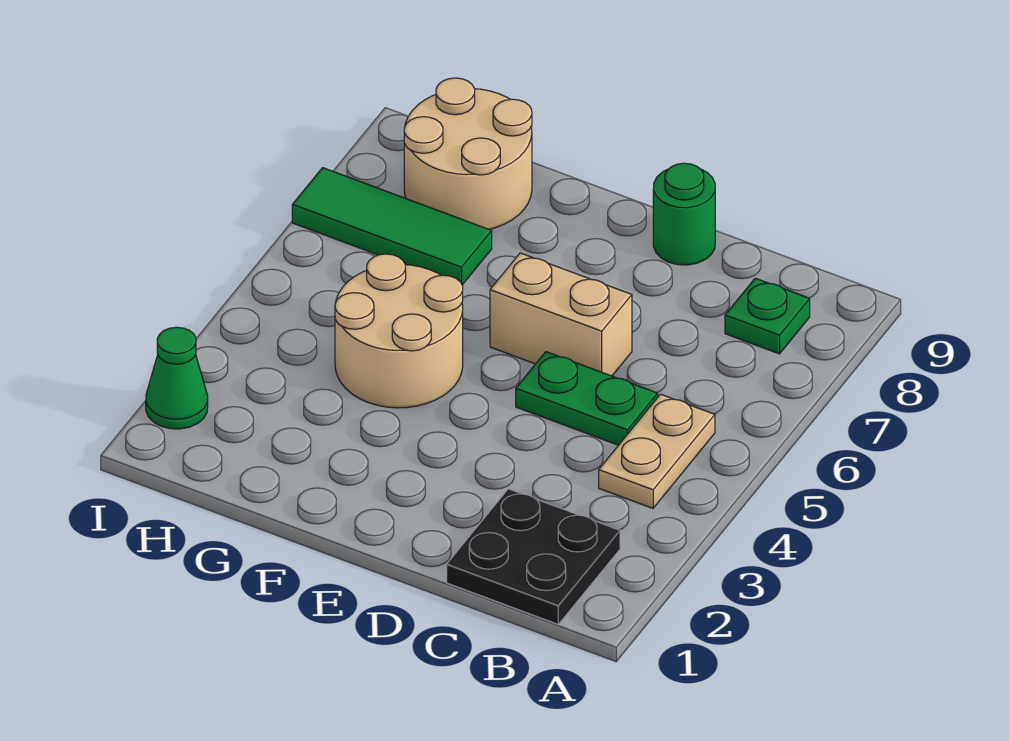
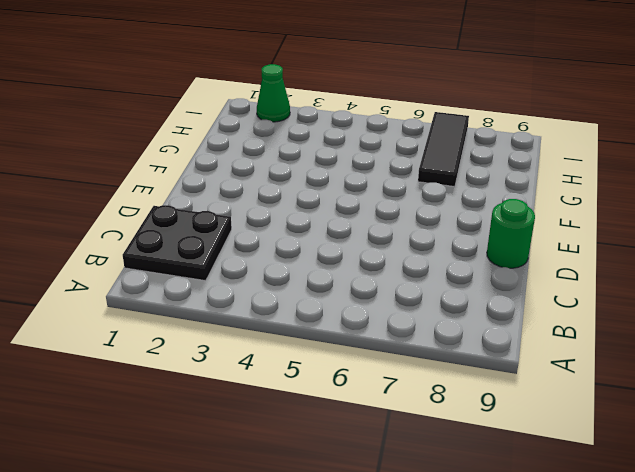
black 1x3 tile [418,112,469,187] -> green 1x3 tile [292,168,492,285]
none -> tan 1x2 plate [599,394,715,508]
none -> green 1x1 plate [725,278,810,354]

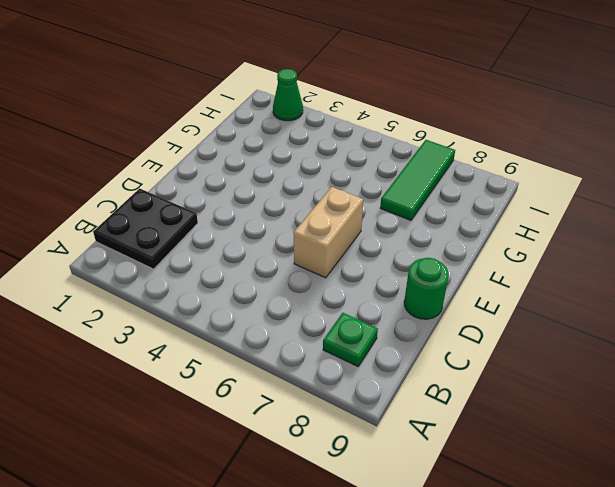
none -> tan 1x2 plate [599,394,715,508]
none -> green 1x2 plate [516,352,658,445]

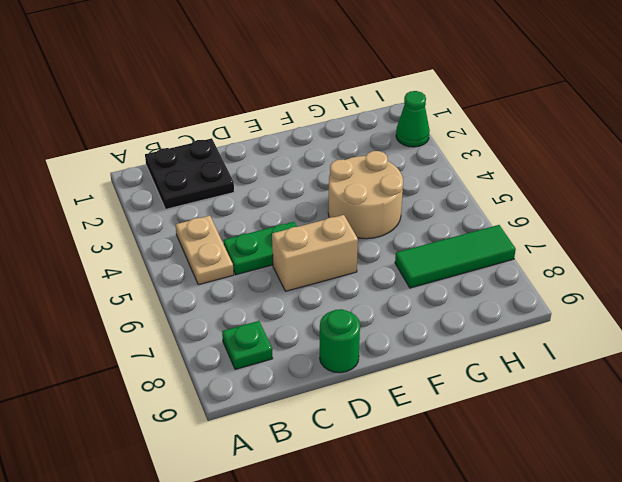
none -> tan 2x2 round brick [404,78,532,229]

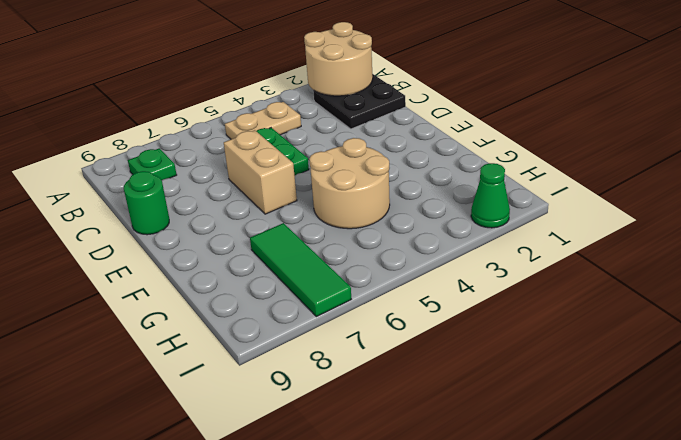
tan 2x2 round brick [304,22,373,96] -> tan 2x2 round brick moved to [404,78,532,229]

